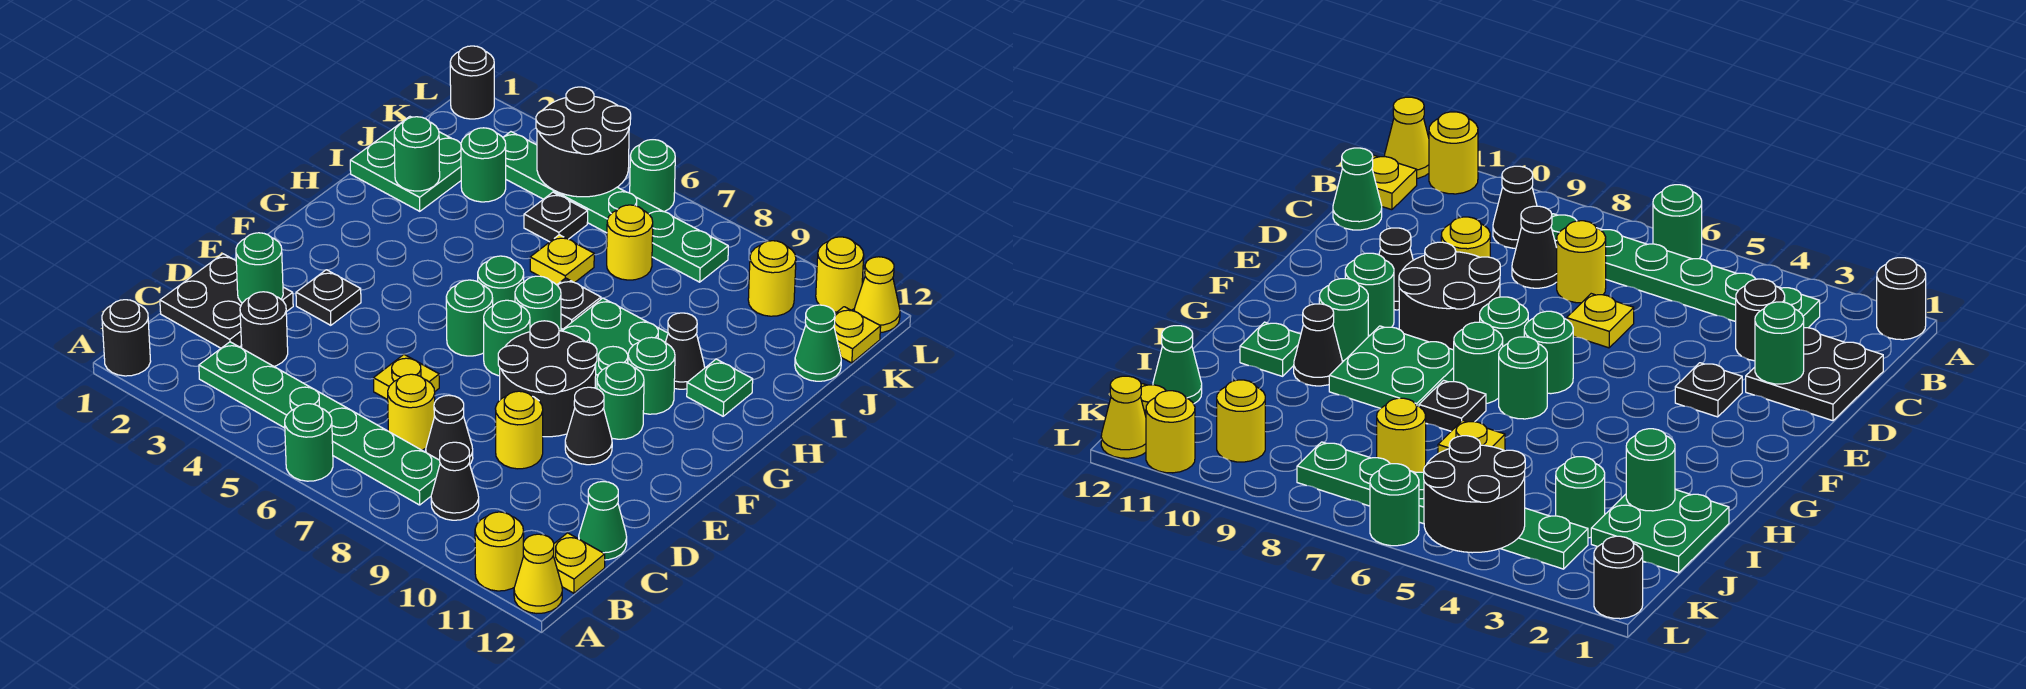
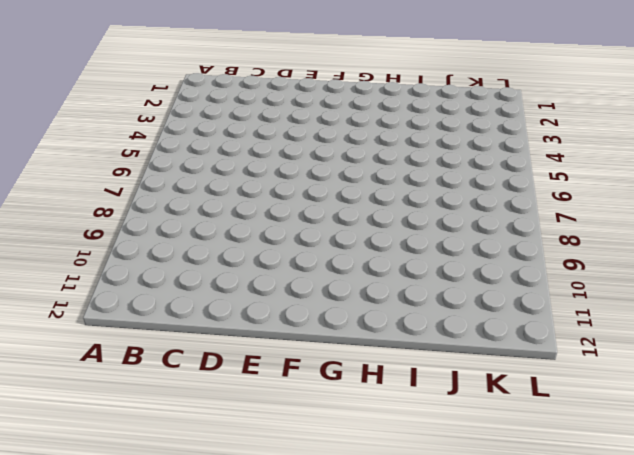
none -> black 1x1 round brick [102,300,151,376]
none -> green 1x1 round brick [285,404,333,481]
none -> yellow 1x1 round brick [475,512,524,591]
none -> yellow 1x1 cone [514,534,562,613]

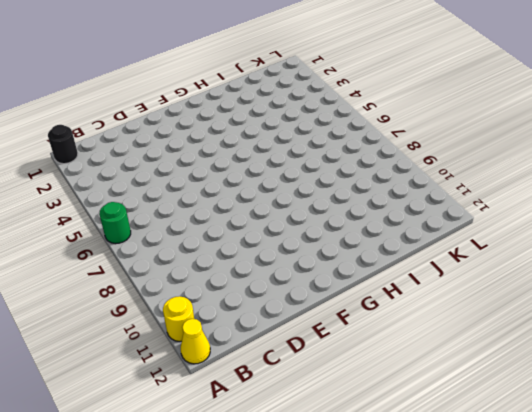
none -> green 1x6 plate [199,342,440,505]
none -> black 1x1 cone [431,442,479,520]
none -> yellow 1x1 plate [553,533,605,593]
none -> black 2x2 plate [160,254,293,348]

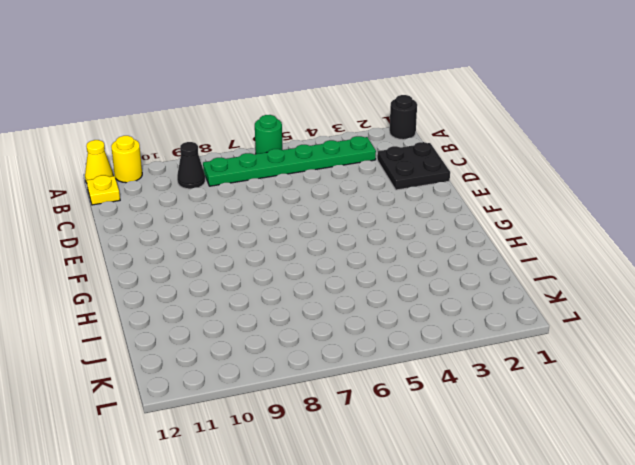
none -> black 1x1 round brick [240,292,288,366]
none -> yellow 1x1 round brick [388,374,435,450]
none -> black 1x1 cone [426,395,473,464]
none -> green 1x1 cone [579,482,627,560]

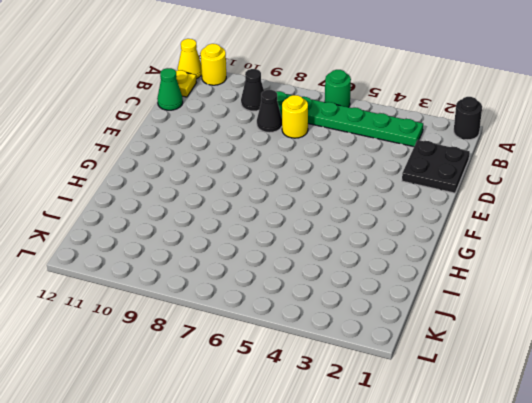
none -> black 1x1 round brick [240,292,288,366]
none -> yellow 1x1 plate [374,354,439,400]
none -> yellow 1x1 round brick [495,391,543,469]
none -> black 1x1 plate [296,270,361,325]

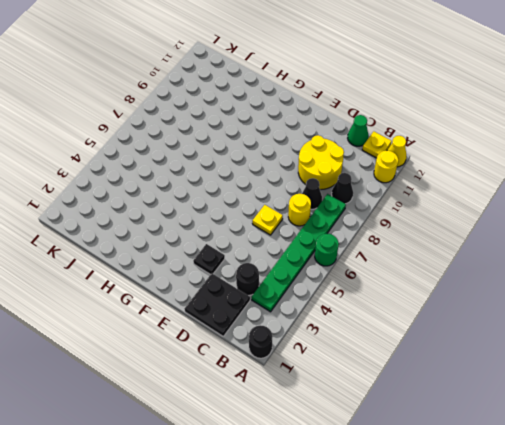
yellow 2x2 round brick [298,135,344,190] -> yellow 1x1 round brick [495,391,543,469]
none -> black 2x2 round brick [498,321,597,437]
none -> black 1x1 cone [565,387,612,465]
none -> green 1x1 round brick [446,280,493,356]
none -> green 1x1 round brick [484,300,530,376]

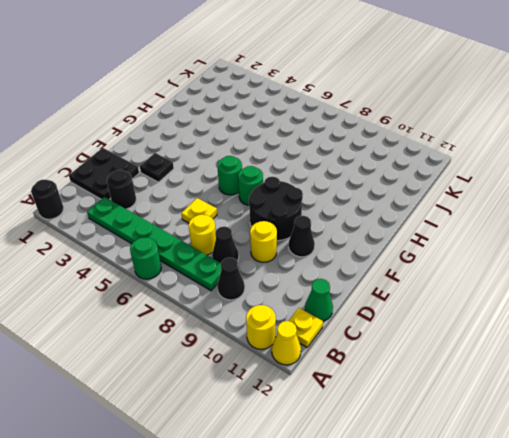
none -> green 1x1 round brick [597,362,644,439]
none -> green 1x1 round brick [478,256,524,305]
none -> green 1x1 round brick [515,276,561,331]
none -> green 2x2 plate [561,298,668,389]

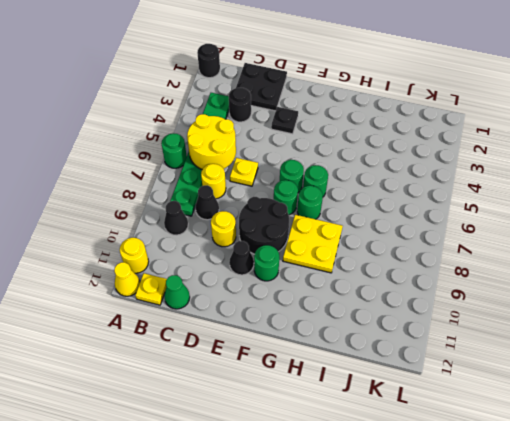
yellow 2x2 round brick [187,114,236,170] -> none
yellow 2x2 plate [283,215,343,273] -> green 2x2 plate [561,298,668,389]
none -> green 1x1 round brick [628,337,675,414]
none -> black 1x1 plate [557,278,601,329]
none -> black 1x1 cone [665,313,705,389]
none -> green 1x1 plate [687,359,753,416]

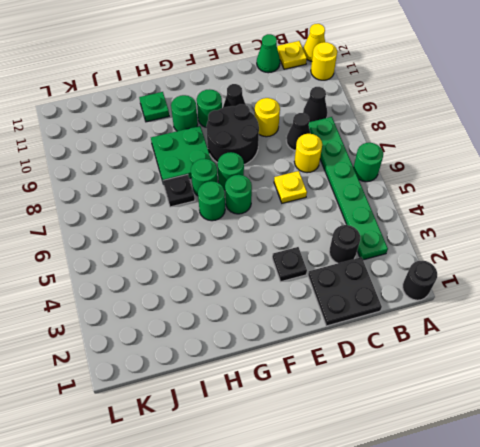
none -> black 1x1 cone [665,313,705,389]
none -> green 2x2 plate [350,117,461,211]
none -> yellow 1x1 plate [530,235,594,285]
none -> green 1x1 round brick [461,128,506,202]

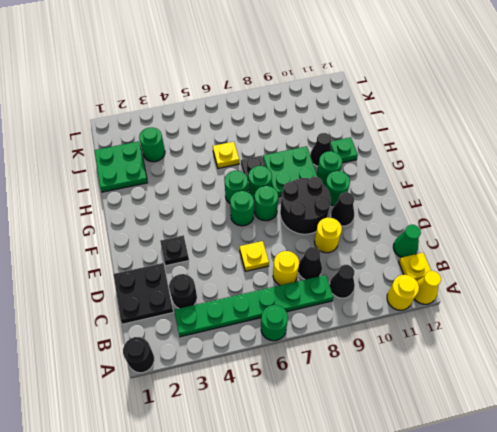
none -> black 1x1 plate [524,192,588,242]
none -> yellow 1x1 round brick [607,205,653,280]
none -> green 1x1 cone [795,305,841,381]
none -> green 1x6 plate [503,132,728,282]

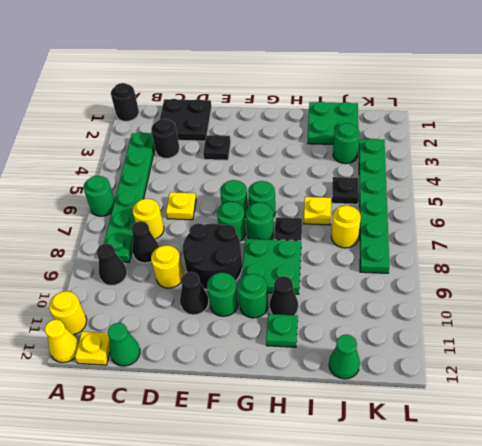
none -> yellow 1x1 round brick [748,241,796,316]
none -> yellow 1x1 plate [834,307,881,363]
none -> black 1x1 round brick [450,46,494,119]
none -> green 1x1 round brick [630,140,675,212]

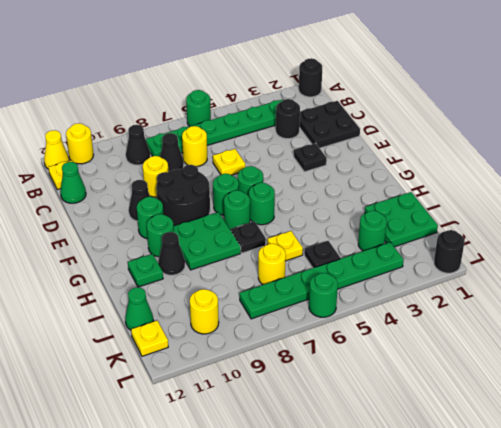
none -> yellow 1x1 round brick [816,237,864,312]
none -> yellow 1x1 cone [854,257,900,332]
none -> green 1x1 round brick [236,233,283,303]
none -> green 1x1 round brick [394,117,440,191]

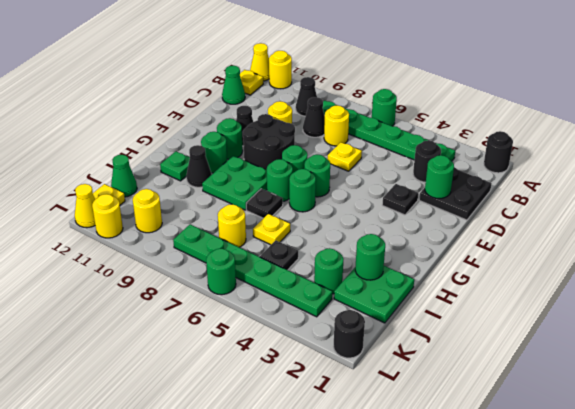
none -> black 2x2 round brick [536,87,631,197]

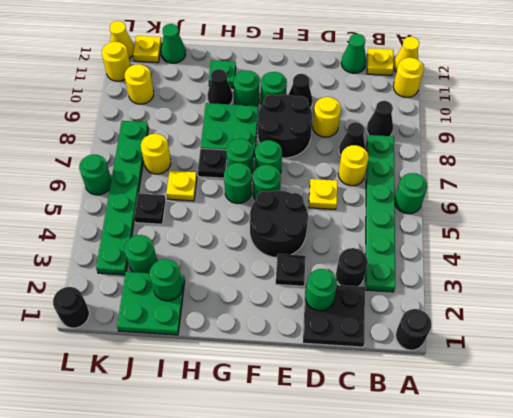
black 2x2 round brick [250,191,308,257] -> black 2x2 round brick moved to [536,87,631,197]

